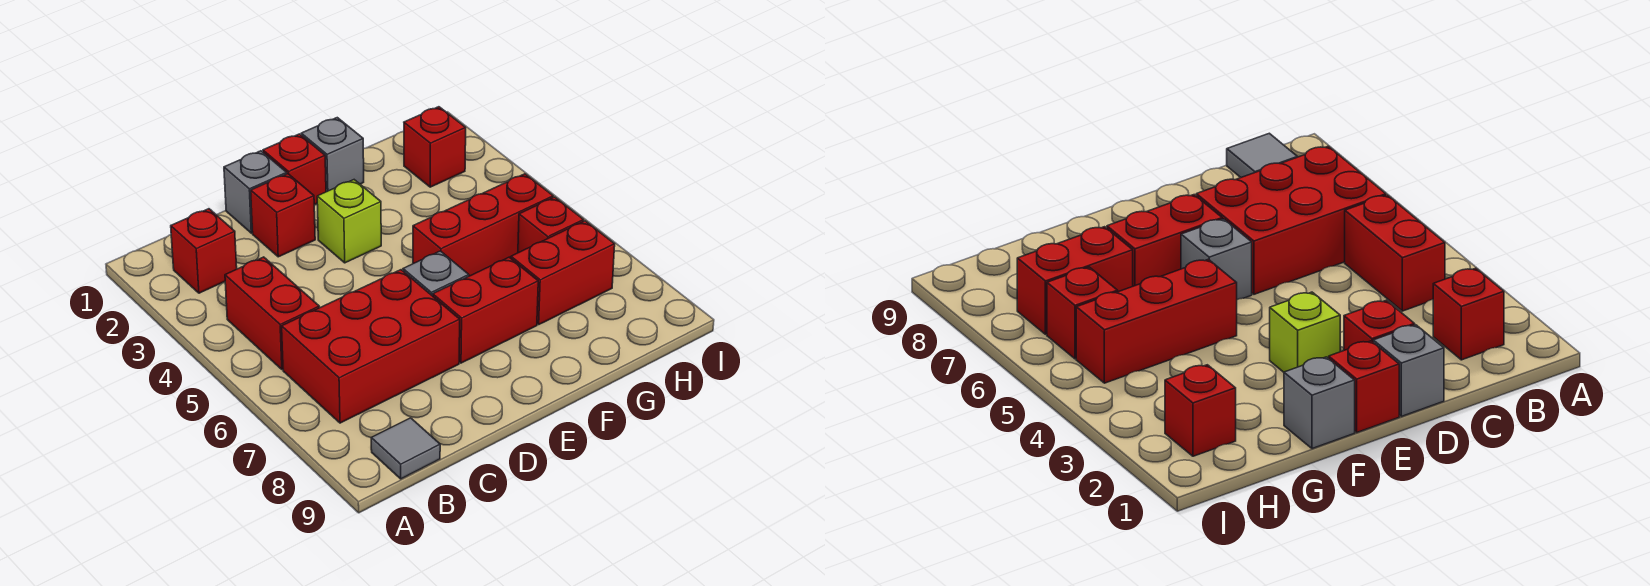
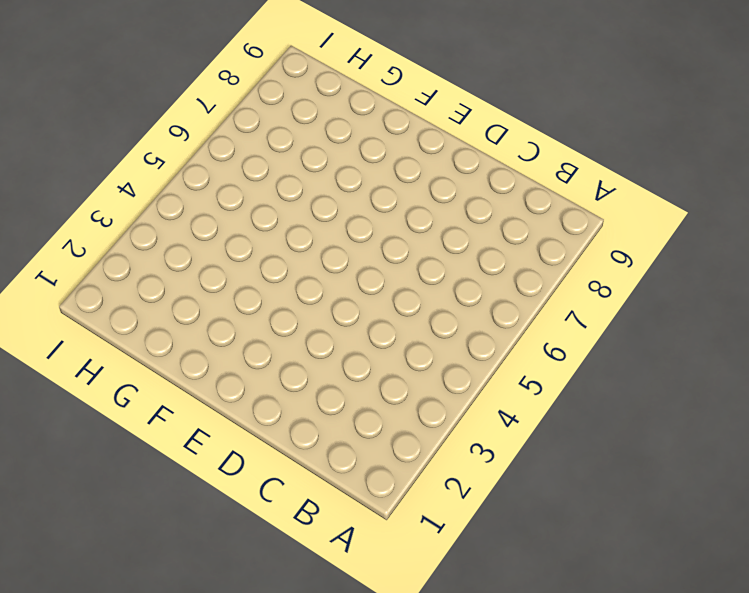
none -> red 1x1 brick [171,209,237,293]
none -> red 1x2 brick [225,257,319,369]
none -> red 2x3 brick [282,270,460,423]

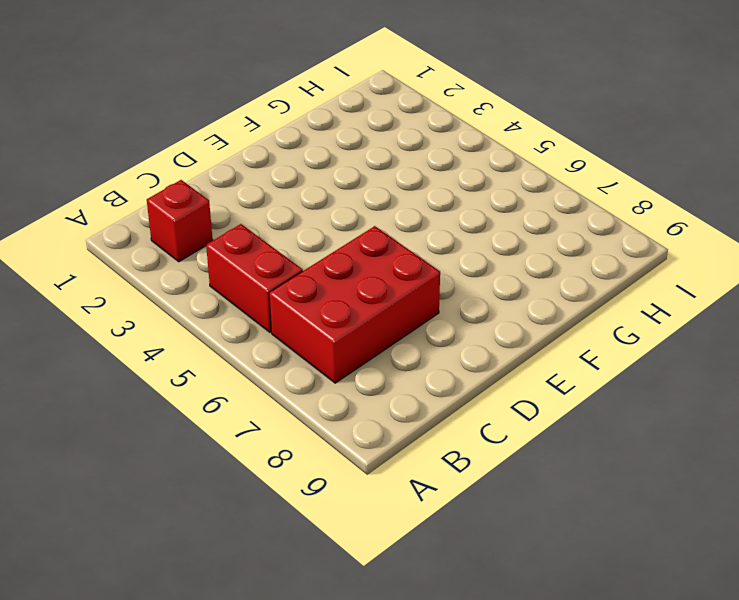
none -> grey 1x1 tile [371,418,440,479]
none -> grey 1x1 brick [224,151,287,233]
none -> red 1x1 brick [251,174,315,257]

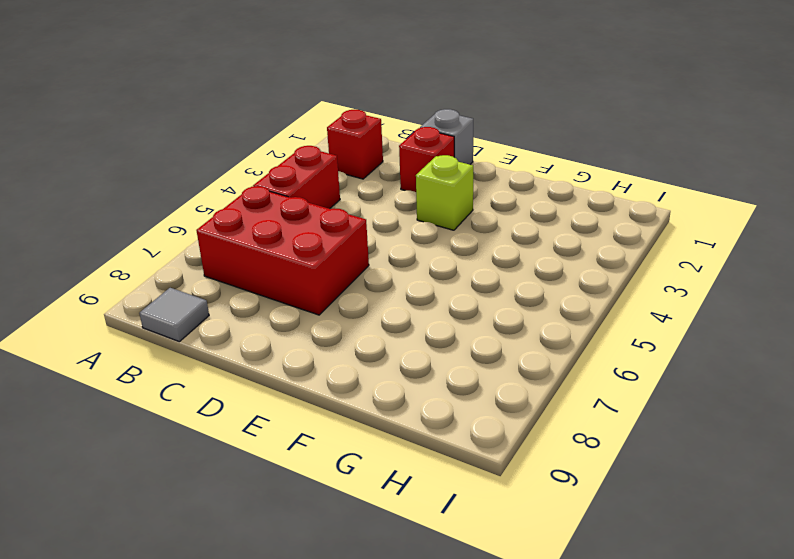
none -> red 1x1 brick [263,134,326,205]
none -> grey 1x1 brick [403,251,469,296]
none -> red 1x2 brick [433,257,538,363]

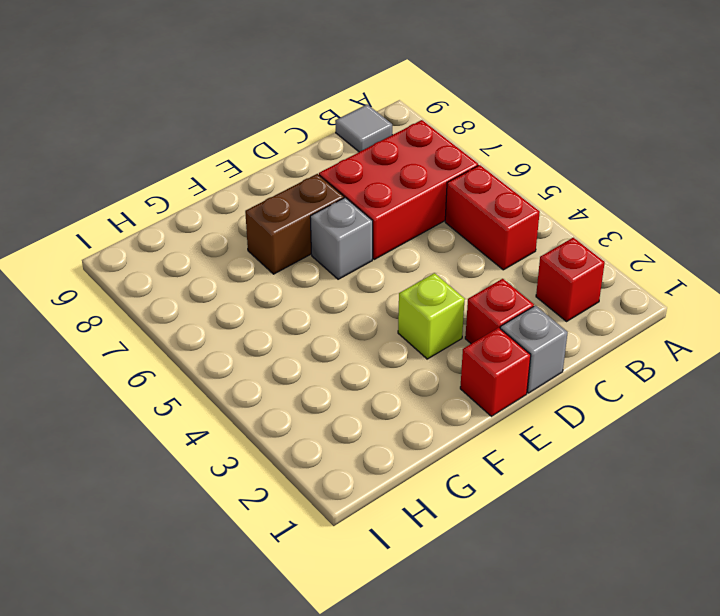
brown 1x2 brick [245,174,344,274] -> red 1x2 brick [433,257,538,363]
none -> grey 1x1 brick [301,118,364,192]
none -> red 1x3 brick [413,174,553,276]
none -> red 1x2 brick [511,221,615,324]

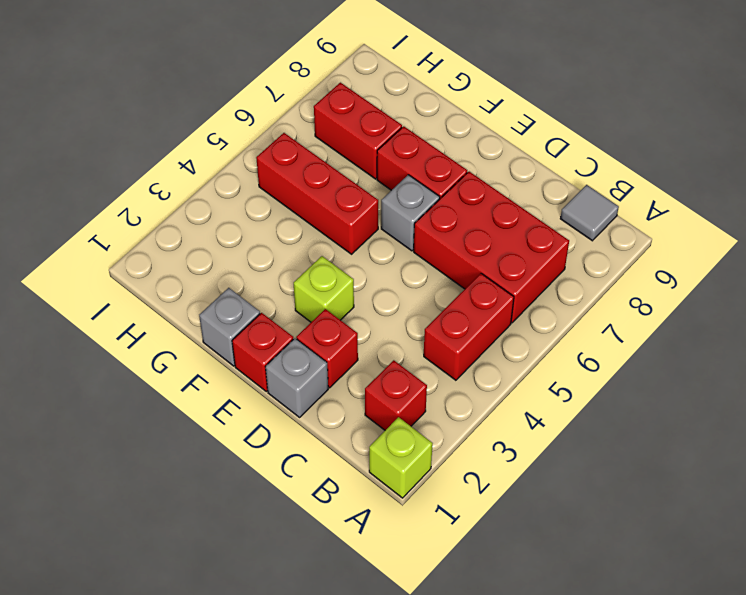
lime 1x1 brick [369,417,433,498] -> none
none -> red 1x1 brick [404,107,466,187]
none -> red 1x1 brick [518,197,584,253]

